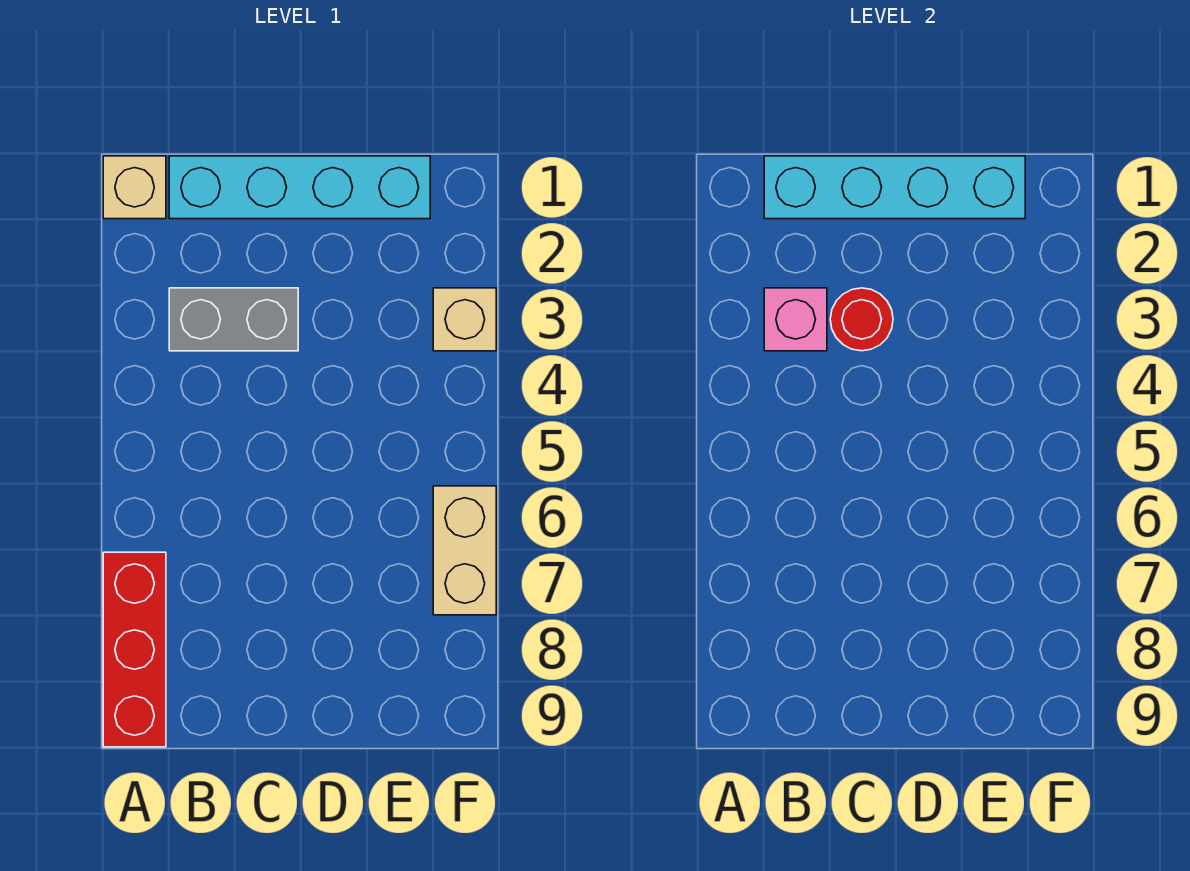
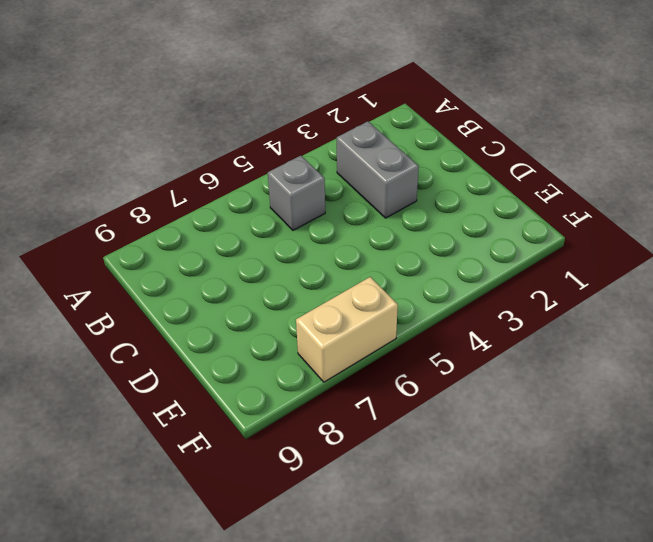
grey 1x1 brick [268,156,325,230] -> none
none -> tan 1x1 brick [103,156,166,219]
none -> red 1x3 brick [103,552,166,747]

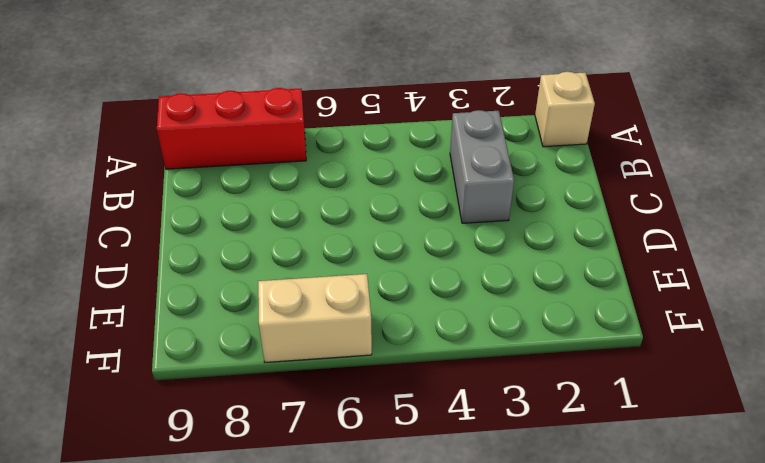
none -> cyan 1x4 brick [169,156,430,219]
none -> tan 1x1 brick [433,288,496,351]

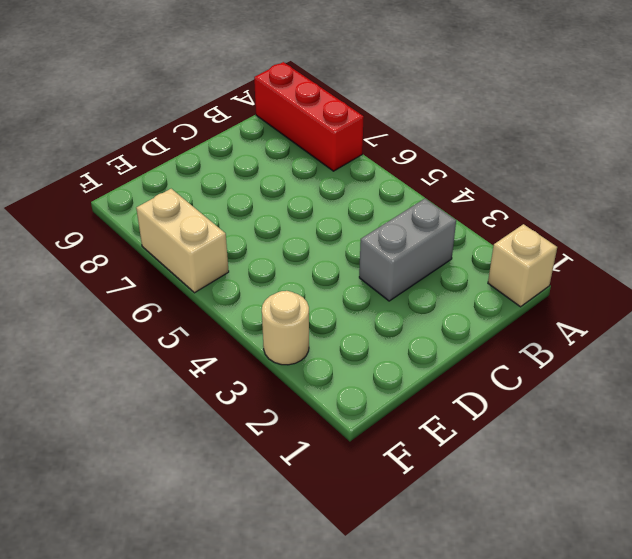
tan 1x1 round brick [262,291,309,365] -> tan 1x1 brick [433,288,496,351]
none -> cyan 1x4 brick [169,156,430,219]
none -> cyan 1x4 brick [764,156,1025,219]

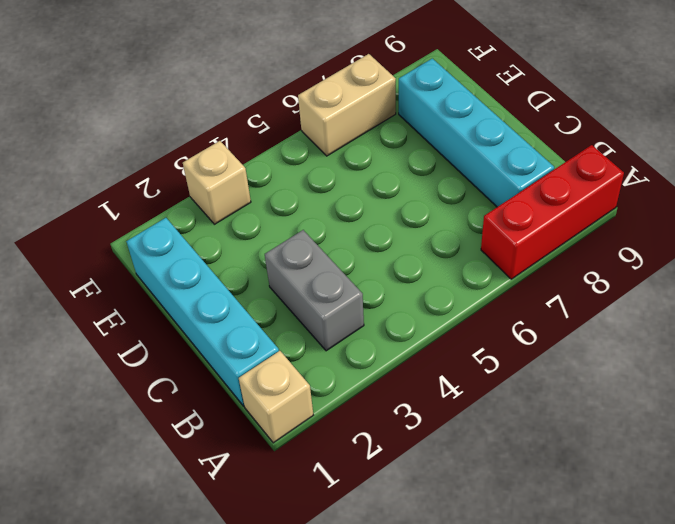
cyan 1x4 brick [399,58,554,207] -> cyan 1x4 brick moved to [764,156,1025,219]
none -> pink 1x1 brick [764,288,827,351]
none -> red 1x1 round brick [830,288,893,351]

